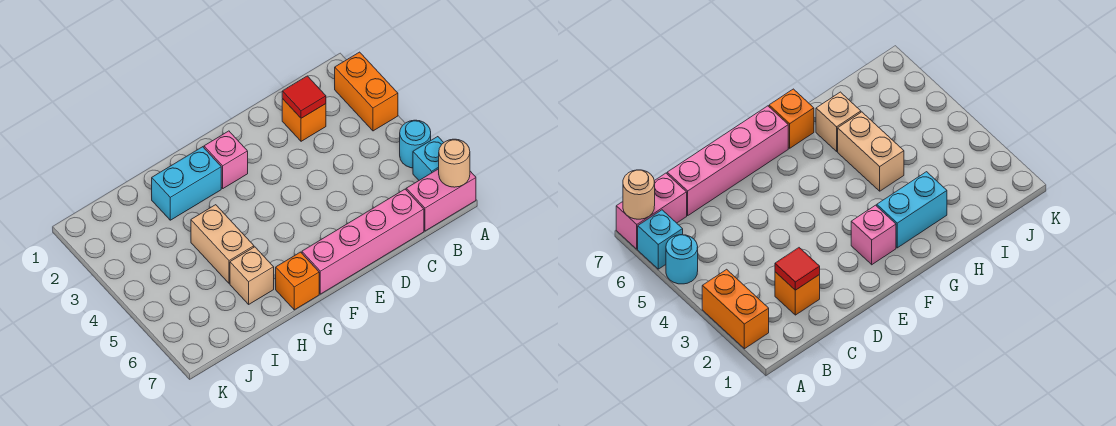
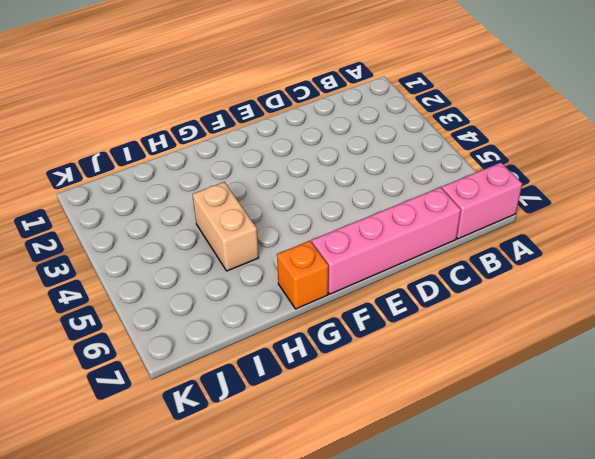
none -> orange 1x2 brick [335,52,398,131]
none -> cyan 1x1 round brick [400,120,431,168]
none -> cyan 1x1 brick [413,137,444,180]

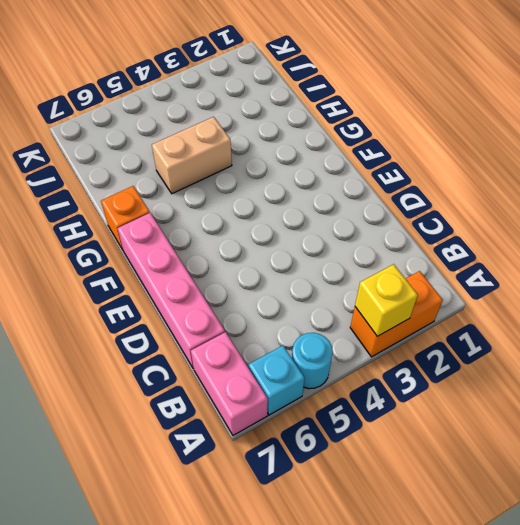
yellow 1x1 brick [355,264,418,336] -> none
none -> orange 1x1 brick [282,99,326,141]
none -> pink 1x1 brick [204,131,248,188]
none -> cyan 1x2 brick [152,147,221,220]

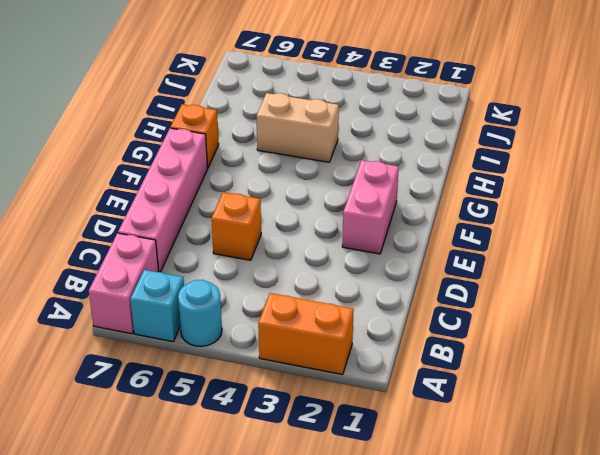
orange 1x1 brick [211,192,261,260] -> orange 1x1 brick moved to [282,99,326,141]
pink 1x2 brick [342,160,399,254] -> pink 1x1 brick [204,131,248,188]
none -> cyan 1x2 brick [152,147,221,220]
none -> tan 1x1 brick [230,247,274,304]
none -> tan 1x1 round brick [439,139,470,187]

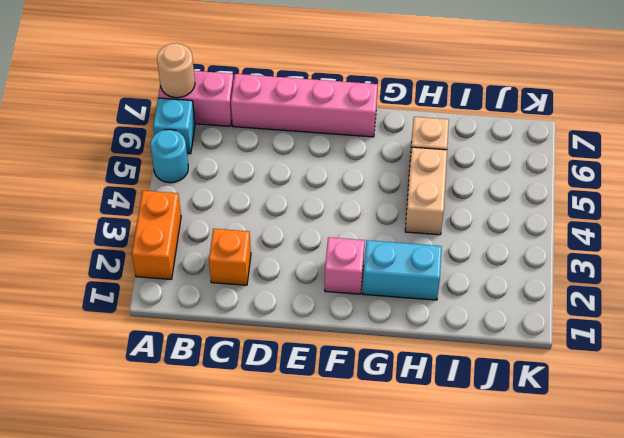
none -> orange 1x1 brick [276,252,319,310]
none -> red 1x1 tile [282,76,326,118]

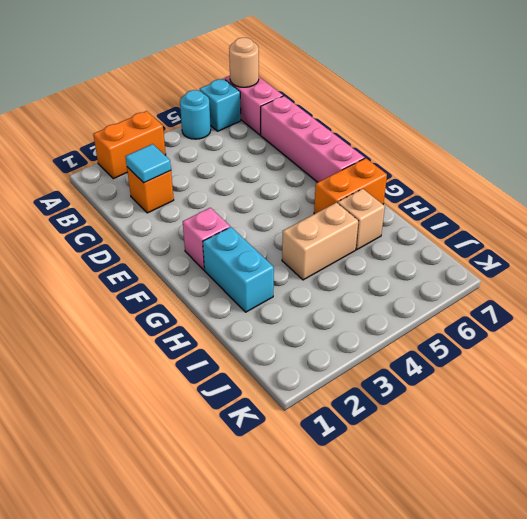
cyan 1x1 tile [125,144,171,183] -> red 1x1 tile [282,76,326,118]
orange 1x2 brick [314,158,387,214] -> orange 1x1 brick [276,252,319,310]

